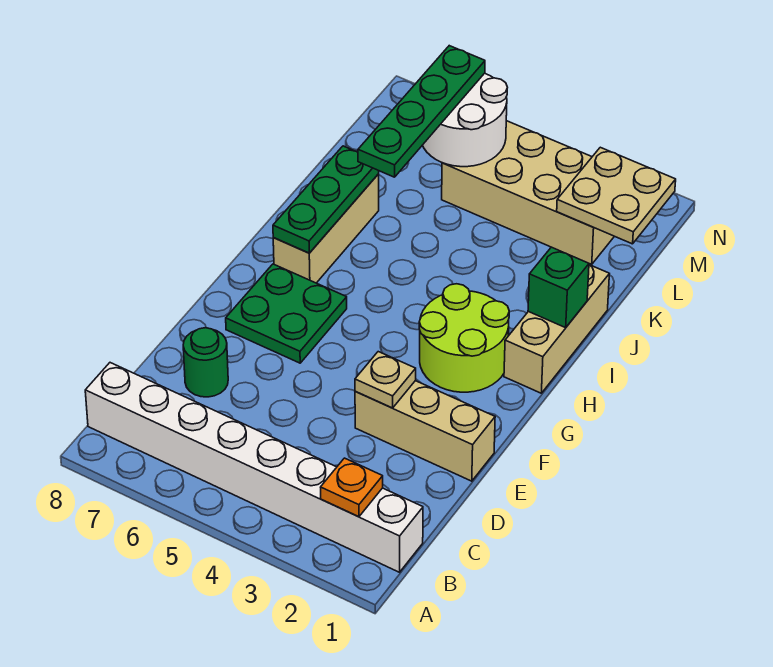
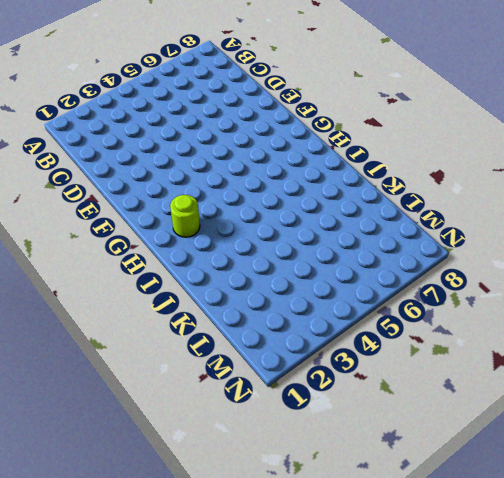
lime 1x1 round brick [170,195,200,237] -> lime 2x2 round brick [419,284,509,392]
none -> white 1x8 brick [85,363,423,572]
none -> green 1x1 round brick [183,328,228,397]
none -> tan 1x3 brick [355,381,495,481]

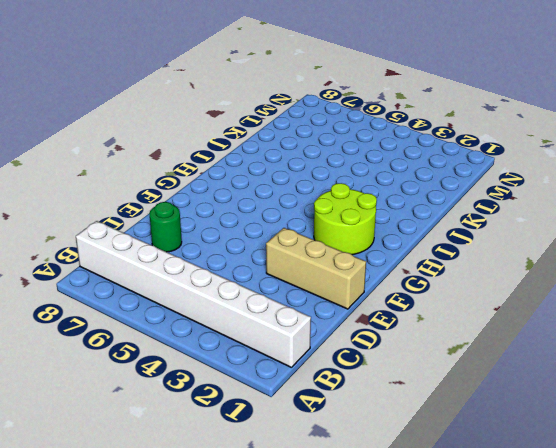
none -> green 2x2 plate [226,264,347,363]
none -> tan 1x3 brick [504,265,609,393]
none -> tan 1x3 brick [273,174,379,283]

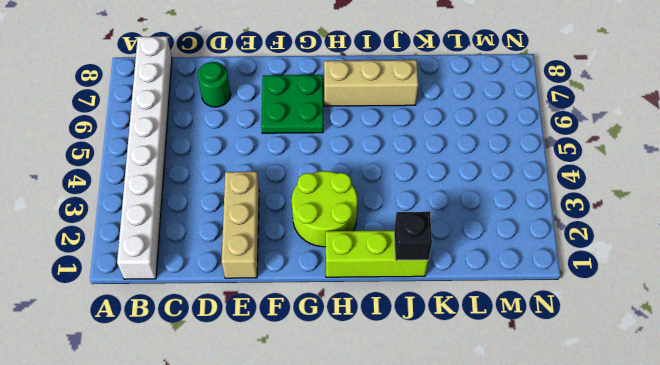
lime 1x3 brick [326,230,428,277] -> tan 1x3 brick [504,265,609,393]
black 1x1 brick [394,212,432,260] -> none
none -> tan 2x4 brick [442,121,614,264]
none -> orange 1x1 plate [321,458,383,517]
none -> tan 1x1 plate [355,352,416,408]

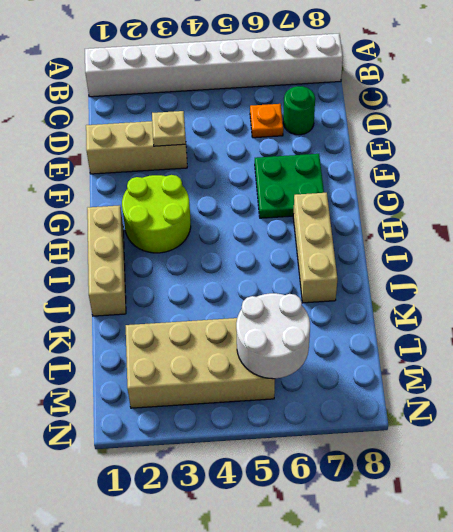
orange 1x1 plate [250,104,283,138] -> orange 1x1 plate moved to [321,458,383,517]
none -> green 1x3 plate [273,146,379,253]
none -> green 1x1 brick [528,247,589,328]
none -> tan 2x2 plate [557,147,676,244]

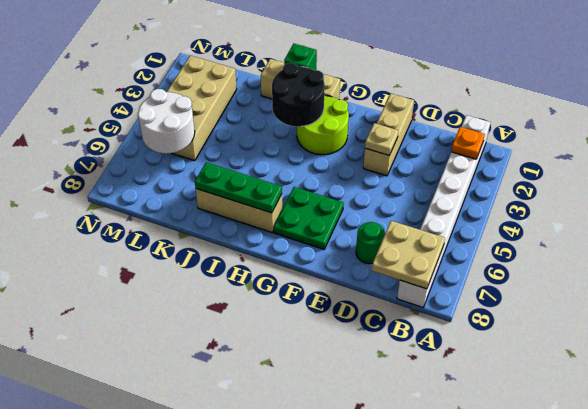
tan 2x2 plate [372,221,445,289] -> tan 2x2 plate moved to [557,147,676,244]
black 2x2 round brick [272,63,325,127] -> none
none -> green 1x4 plate [358,46,485,177]

